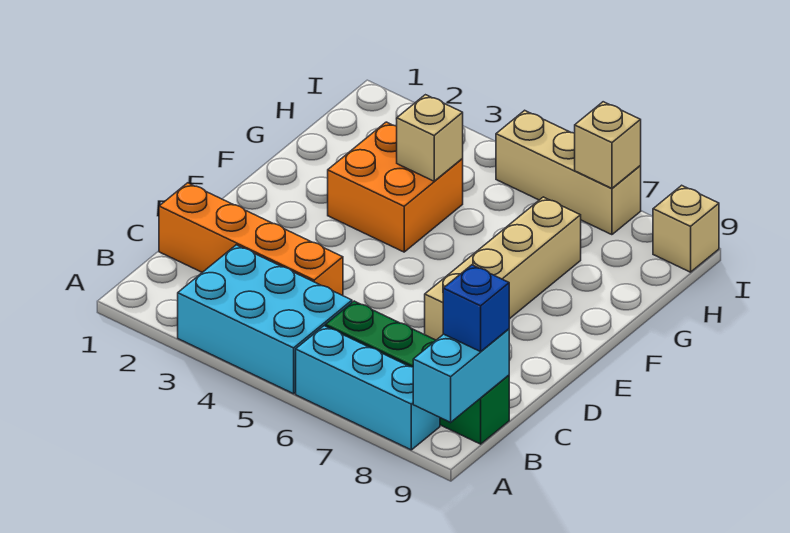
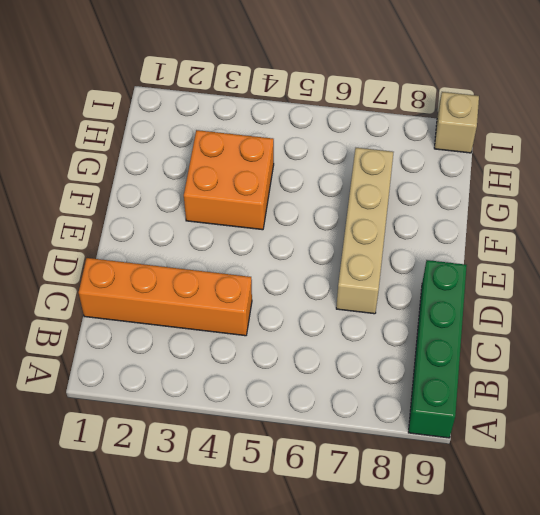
green 1x4 brick [408,260,467,438] -> green 1x4 brick turned to [325,301,509,444]
none -> cyan 2x3 brick [178,245,352,394]
none -> cyan 1x3 brick [296,326,440,450]
none -> tan 1x3 brick [496,110,641,235]

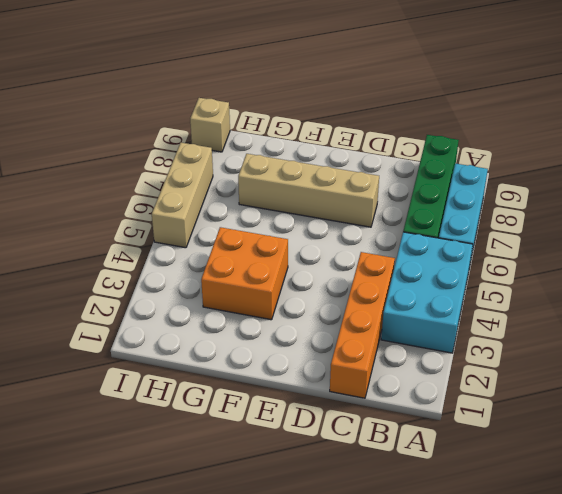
none -> cyan 1x2 brick [413,329,509,422]
none -> tan 1x1 brick [397,95,463,181]
none -> tan 1x1 brick [575,102,641,188]

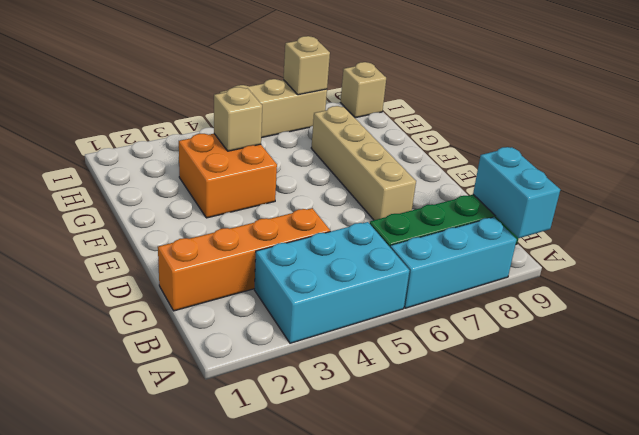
none -> blue 1x1 brick [443,265,509,352]

